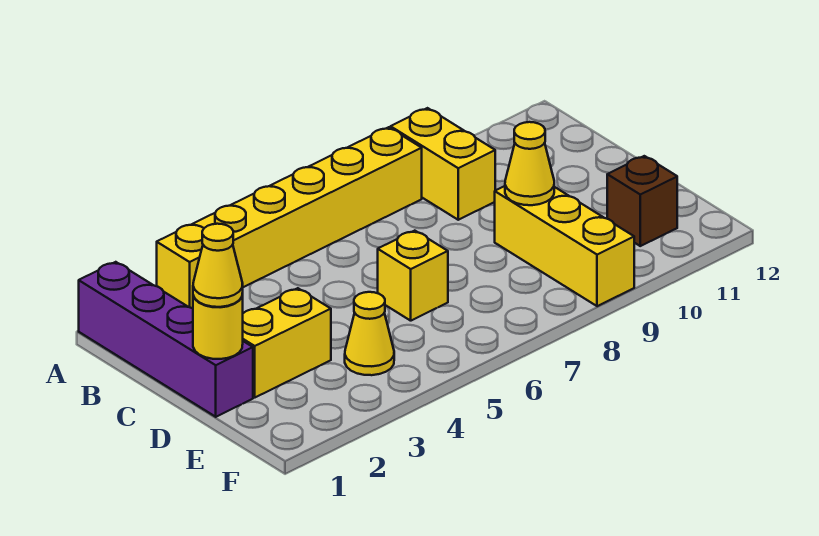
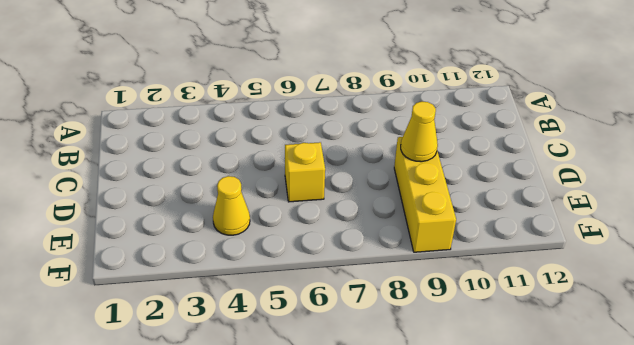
none -> purple 1x4 brick [79,262,253,417]
none -> yellow 1x6 brick [157,127,422,308]

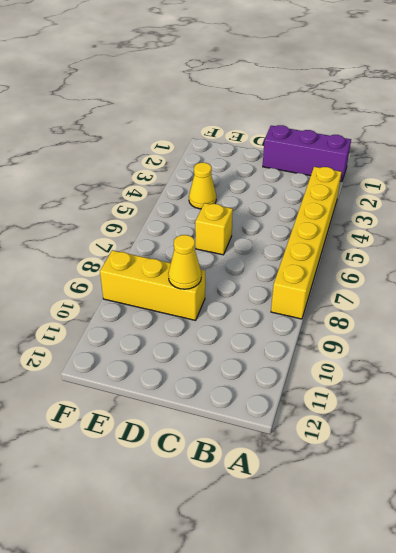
purple 1x3 brick [263,125,351,181] -> purple 1x4 brick [79,262,253,417]
none -> yellow 1x2 brick [390,108,495,220]
none -> yellow 1x2 brick [243,288,331,397]

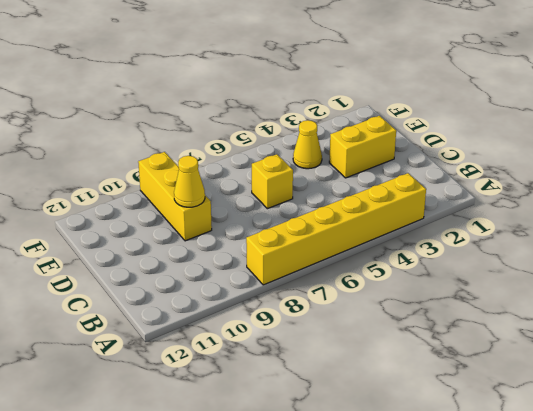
none -> purple 1x4 brick [79,262,253,417]
none -> yellow 1x2 brick [390,108,495,220]

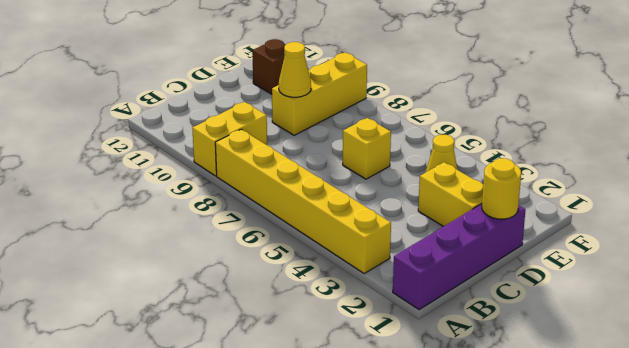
none -> yellow 1x1 cone [193,224,243,307]

